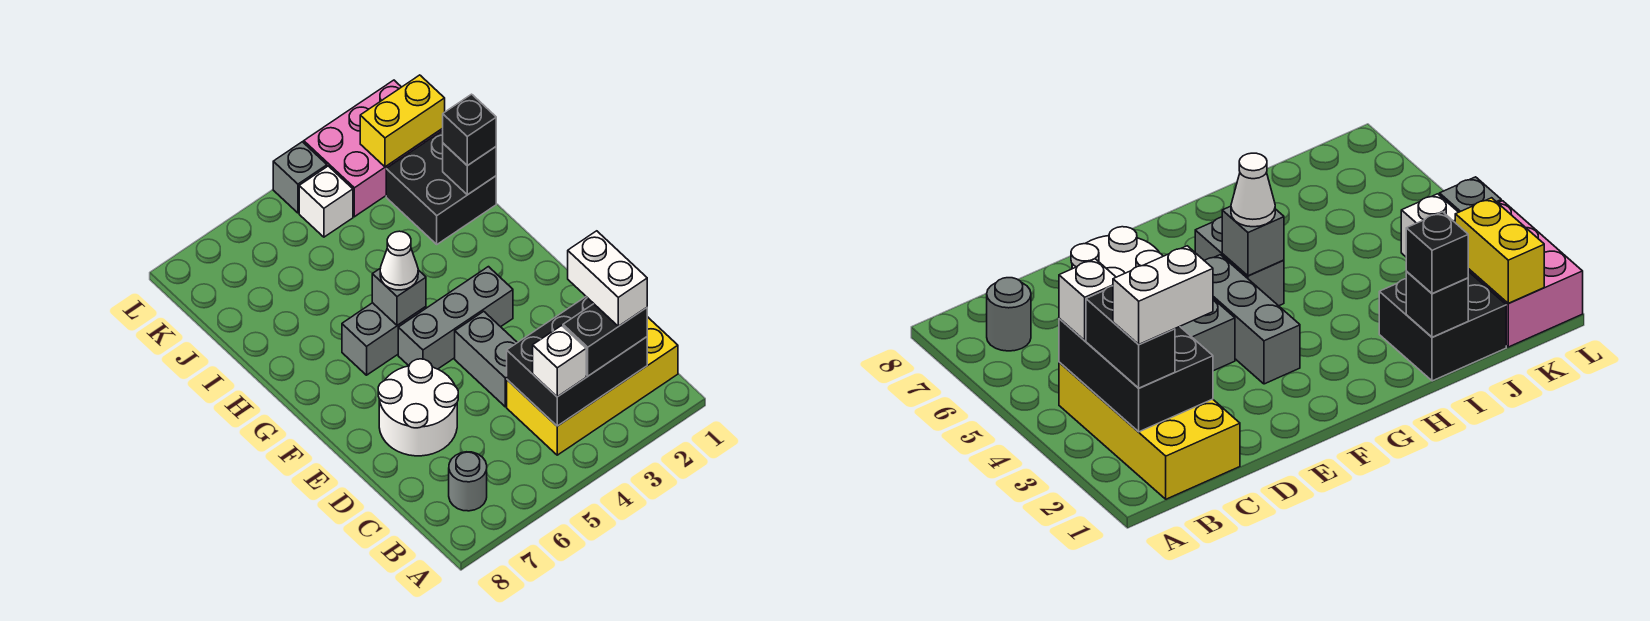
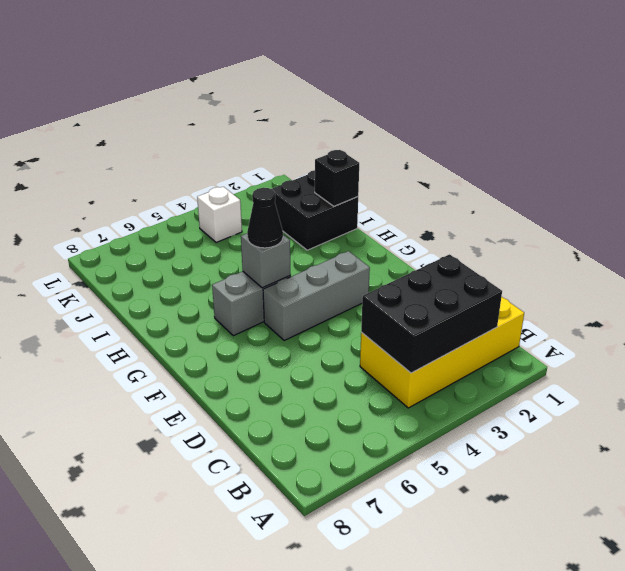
black 1x1 cone [247,188,283,248] -> white 1x1 cone [380,231,418,290]
none -> grey 1x1 round brick [449,452,487,511]
none -> grey 1x2 brick [455,311,517,407]
none -> white 2x2 round brick [378,359,458,456]

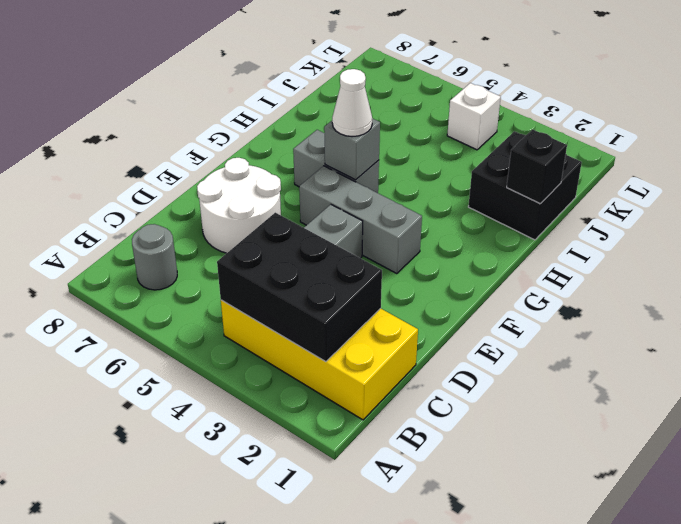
none -> pink 2x3 brick [304,80,443,217]
none -> grey 1x1 brick [273,142,327,213]
none -> yellow 1x2 brick [360,75,445,167]

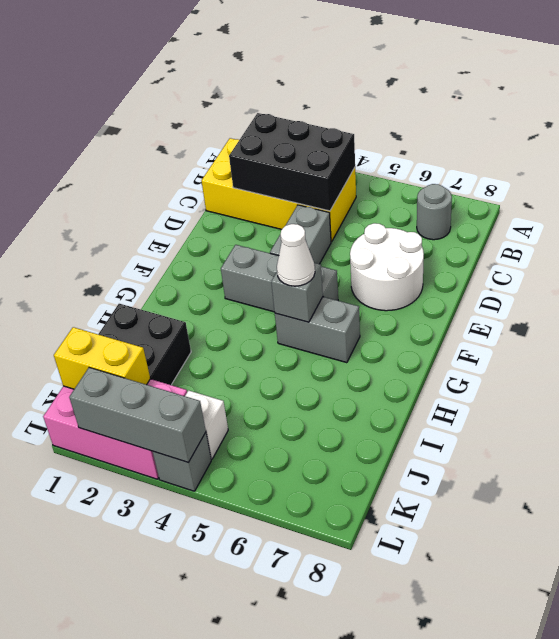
grey 1x3 brick [69,368,206,463] -> none
none -> black 1x1 brick [443,143,496,195]
none -> black 1x2 brick [563,304,647,376]
none -> white 1x1 brick [533,326,586,397]

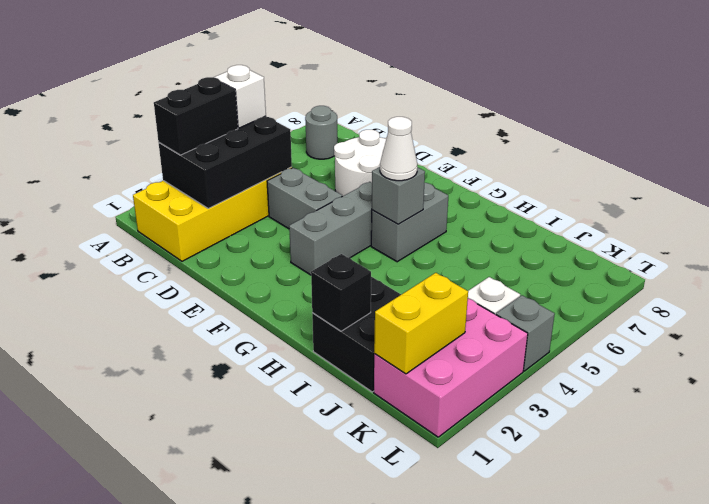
none -> black 1x1 brick [442,94,496,166]
none -> white 1x2 brick [568,231,647,326]

